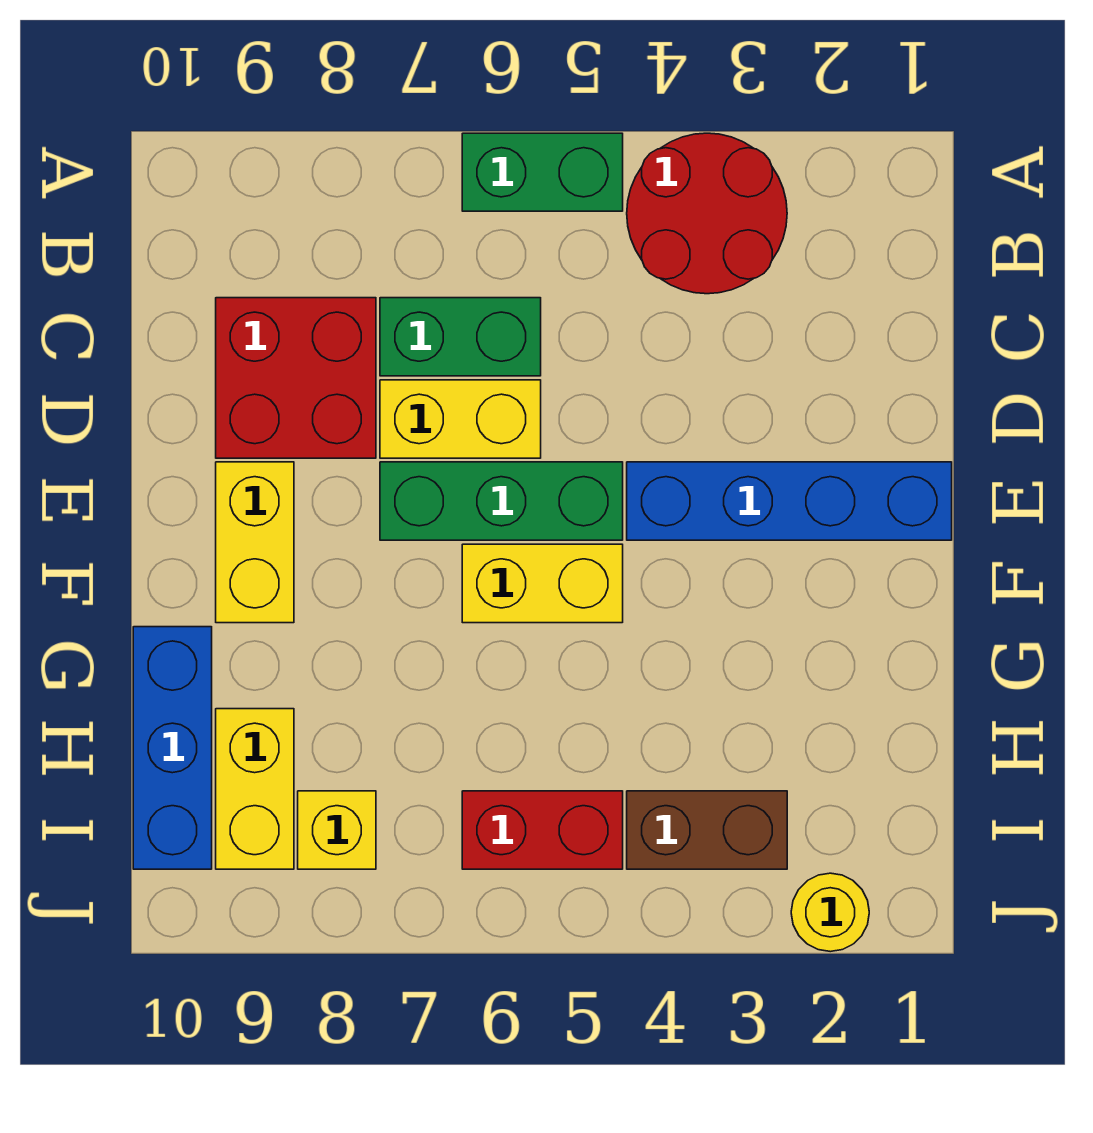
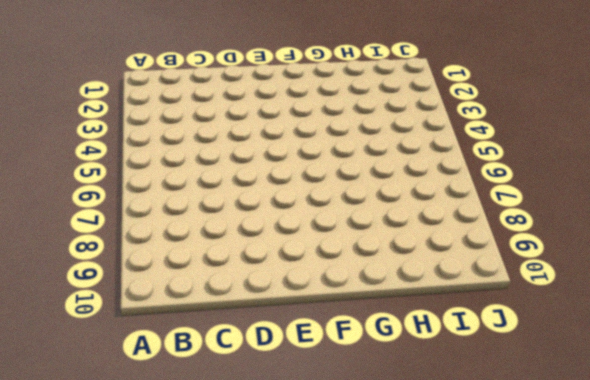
none -> red 2x2 round brick [627,133,787,294]
none -> green 1x2 brick [462,133,623,211]
none -> green 1x2 brick [380,298,541,376]

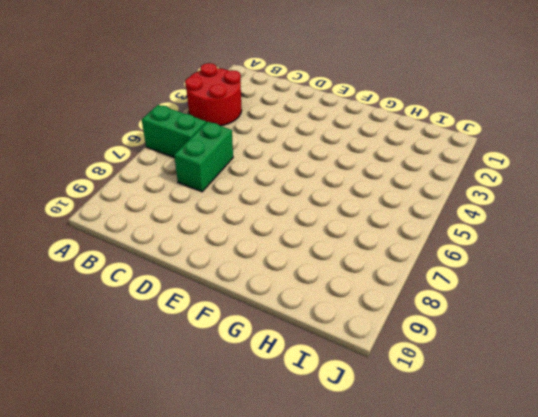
green 1x2 brick [142,105,206,157] -> green 1x2 brick turned to [462,133,623,211]
none -> red 2x2 brick [216,298,376,458]
none -> yellow 1x2 brick [380,380,541,458]
none -> blue 1x4 brick [627,462,952,540]

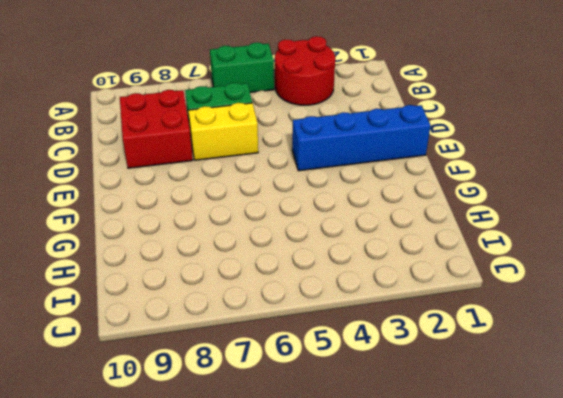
none -> green 1x3 brick [380,462,623,540]
none -> yellow 1x2 brick [216,462,294,623]
none -> yellow 1x2 brick [462,544,623,623]

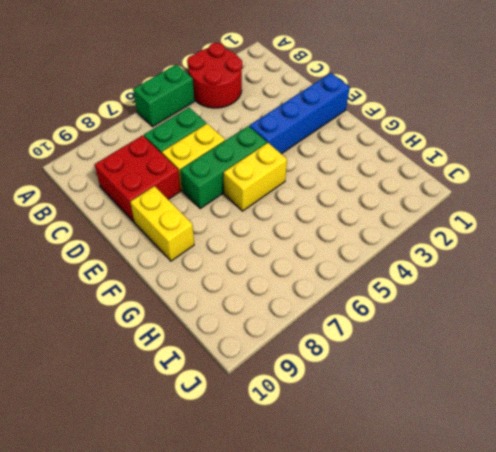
none -> blue 1x3 brick [133,627,212,869]
none -> yellow 1x2 brick [216,709,294,869]
none -> brown 1x2 brick [627,791,787,869]

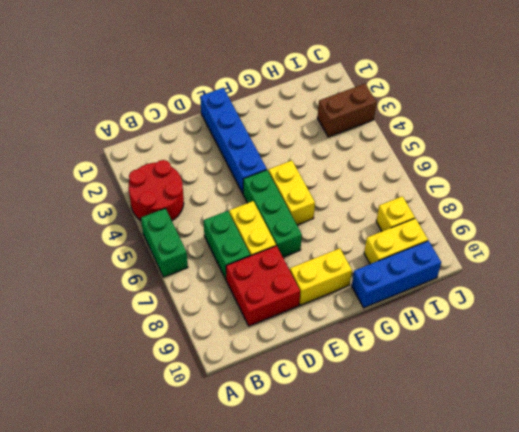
brown 1x2 brick [317,84,377,137] -> brown 1x2 brick turned to [627,791,787,869]
none -> red 1x2 brick [462,791,623,869]
none -> yellow 1x1 round brick [791,873,869,952]

